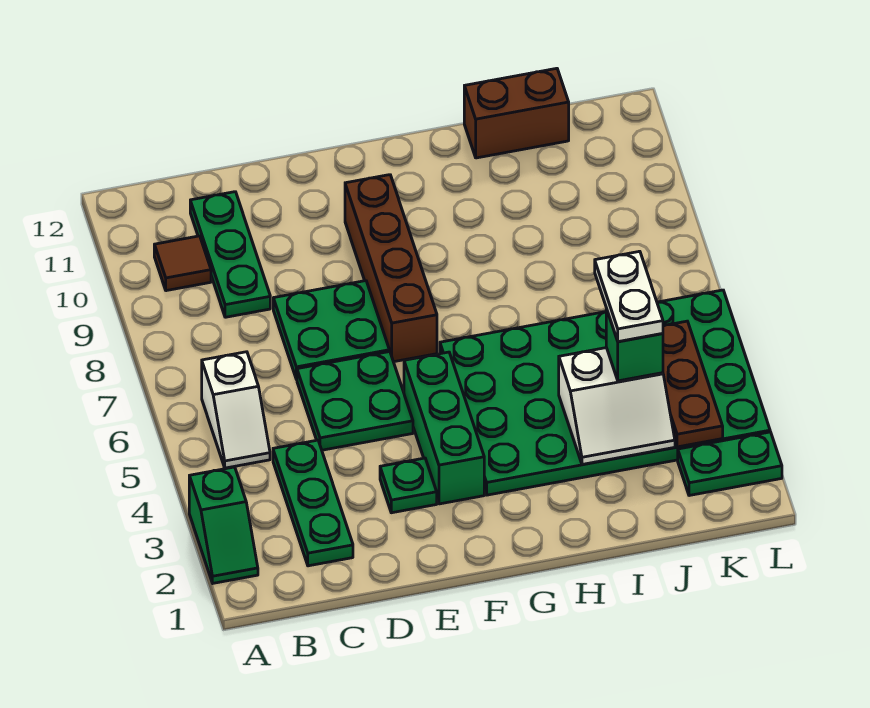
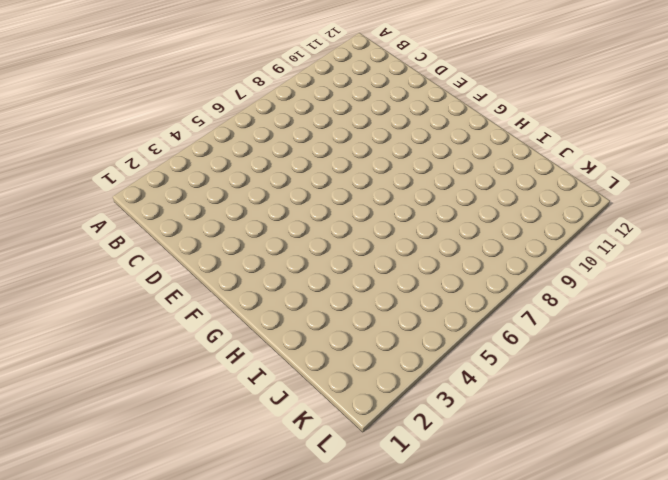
none -> green 1x2 slope [189,467,258,583]
none -> white 1x2 slope [202,352,270,468]
none -> brown 1x1 tile [154,236,211,291]

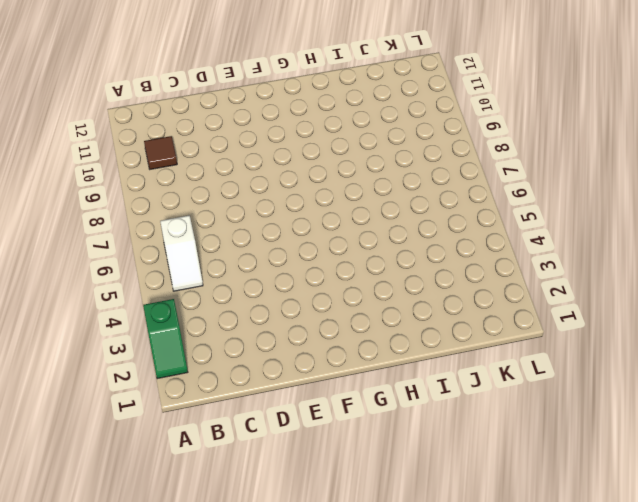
none -> green 1x3 plate [273,440,353,566]
none -> green 1x3 plate [190,192,270,317]
none -> green 2x2 plate [297,352,413,450]

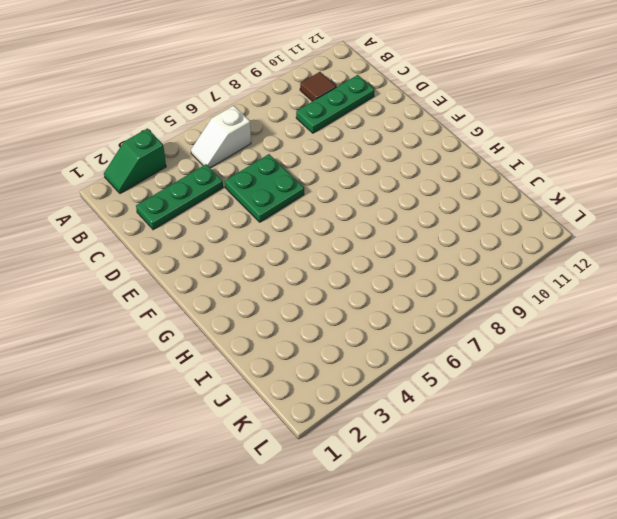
none -> green 2x2 plate [273,281,389,379]
none -> green 1x1 plate [380,458,437,513]
none -> green 1x3 brick [404,352,484,504]

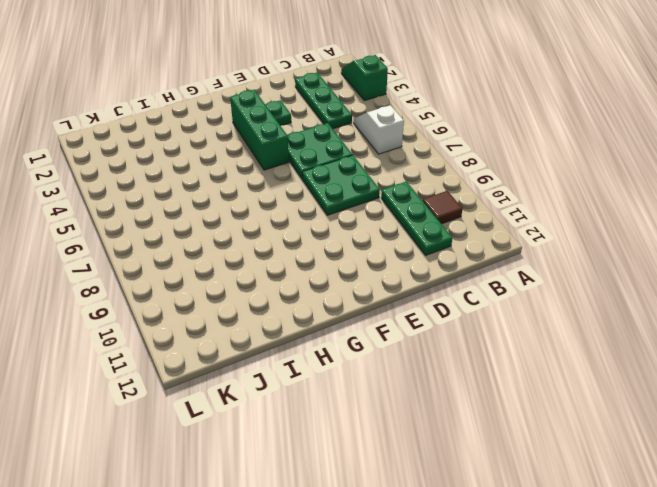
none -> brown 1x4 brick [345,175,437,362]
none -> green 4x6 plate [440,290,770,495]
none -> brown 1x2 brick [464,68,569,158]

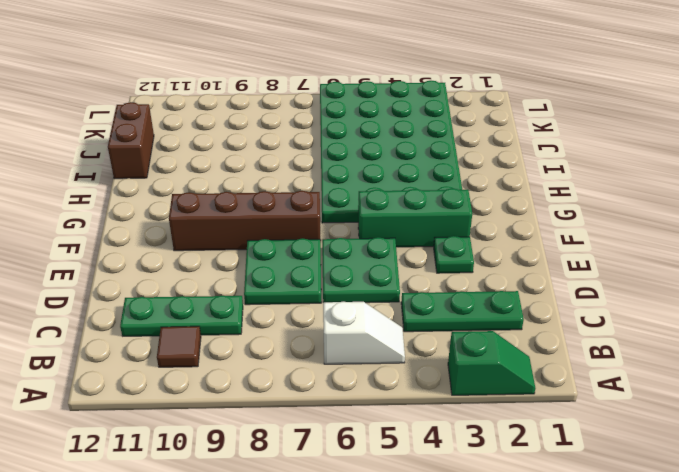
none -> green 1x2 plate [678,432,782,496]
none -> white 2x2 slope [559,348,675,464]
none -> brown 1x3 plate [663,321,723,447]

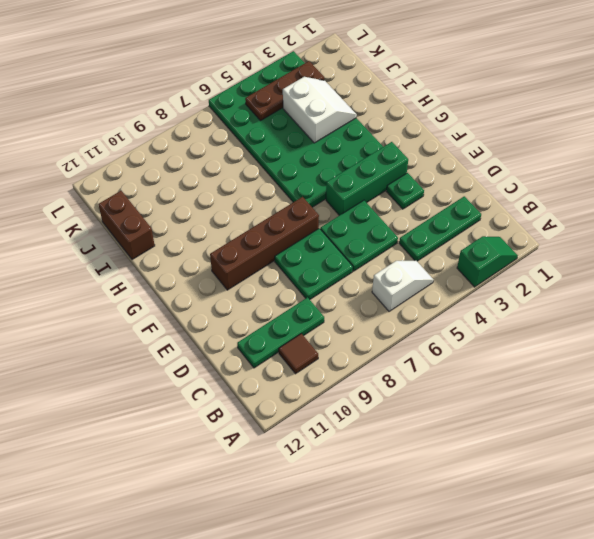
none -> green 1x2 plate [678,432,782,496]
none -> green 1x1 brick [606,309,663,381]
none -> white 1x2 plate [595,251,663,342]

